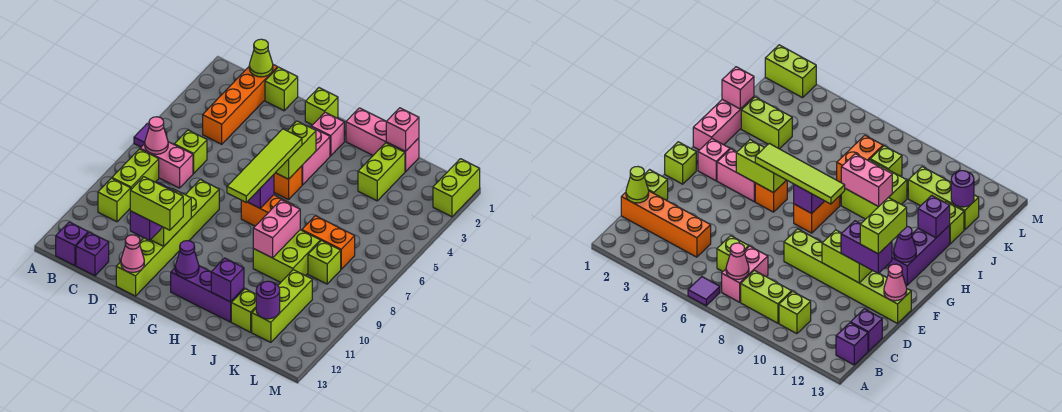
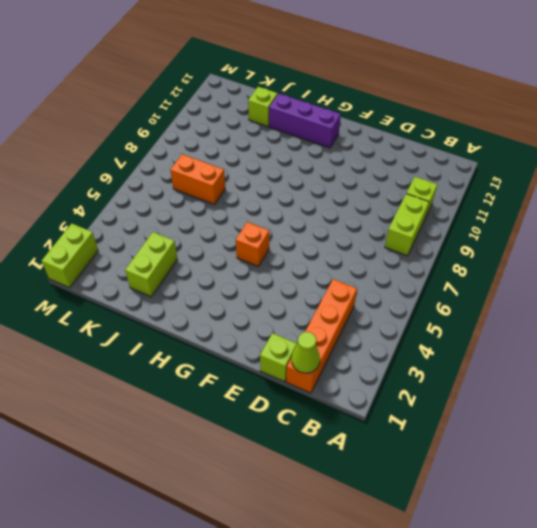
none -> purple 1x1 tile [134,123,167,147]
none -> pink 1x2 brick [140,142,193,188]
none -> purple 1x1 brick [56,222,88,266]
none -> lime 1x1 brick [174,130,207,173]

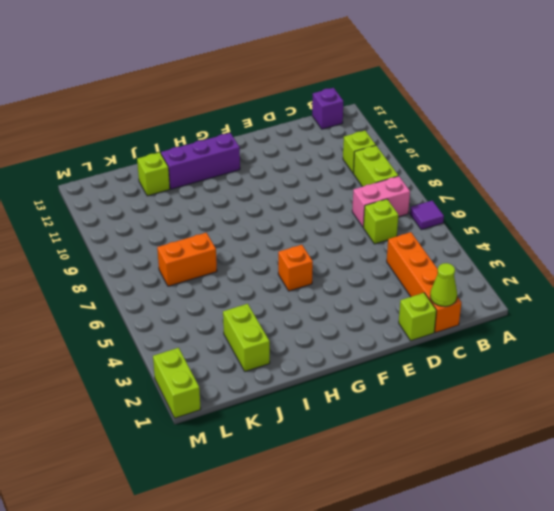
none -> purple 1x1 brick [76,232,109,276]
none -> lime 1x6 brick [116,180,219,296]
none -> lime 1x1 brick [305,88,338,125]
none -> pink 1x1 brick [312,112,344,156]

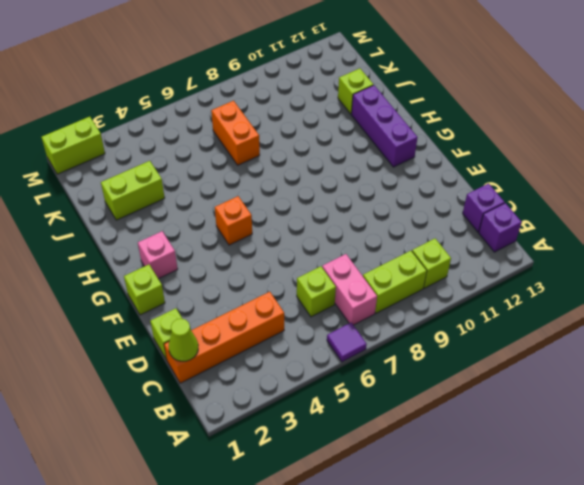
none -> lime 1x6 brick [116,180,219,296]
none -> pink 1x2 brick [302,127,330,185]
none -> orange 1x2 brick [241,195,294,226]
none -> pink 1x3 brick [346,108,419,172]

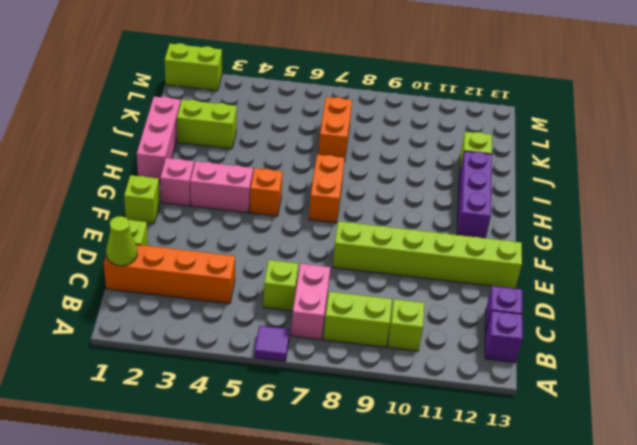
none -> lime 2x2 brick [253,230,320,282]
none -> lime 1x1 brick [308,241,341,284]
none -> lime 1x3 brick [252,270,312,342]
none -> pink 1x1 cone [145,117,168,154]

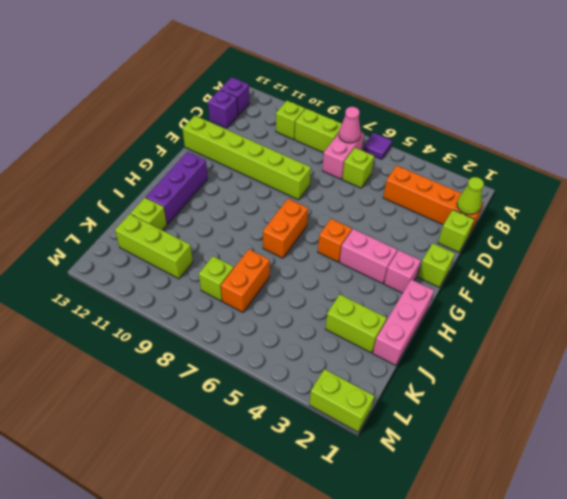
none -> lime 2x2 brick [253,230,320,282]
none -> lime 1x2 brick [151,188,191,246]
none -> pink 1x1 cone [121,235,144,272]
none -> lime 1x2 brick [275,121,316,179]

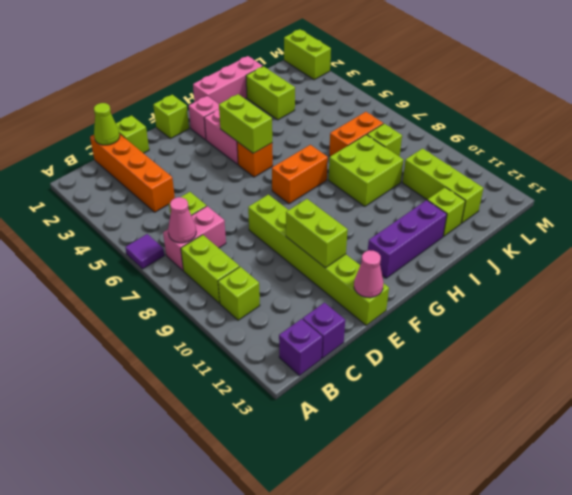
none -> purple 1x1 brick [248,175,274,208]
none -> purple 1x1 cone [175,241,199,278]
none -> pink 1x2 brick [253,200,300,258]
none -> purple 1x1 brick [211,258,244,302]

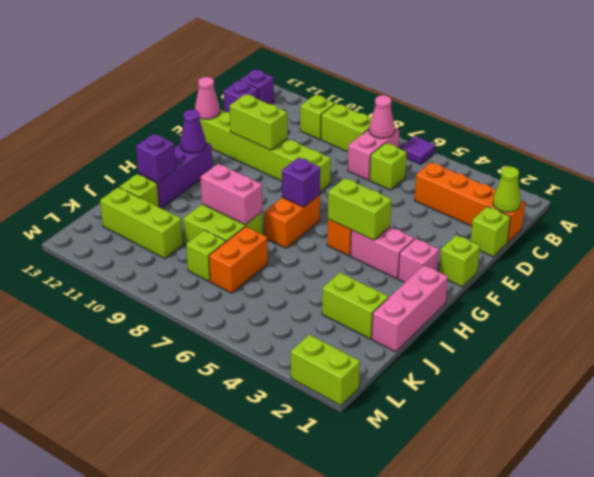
none -> pink 1x1 brick [386,108,419,151]
none -> purple 1x1 round brick [256,281,280,319]
none -> purple 1x2 brick [130,183,177,241]
none -> lime 1x4 tile [227,129,302,202]

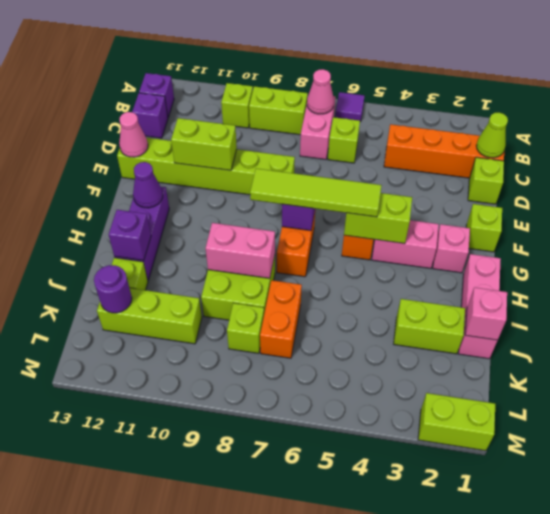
none -> purple 1x2 brick [130,183,177,241]
none -> lime 1x2 brick [130,177,183,230]

